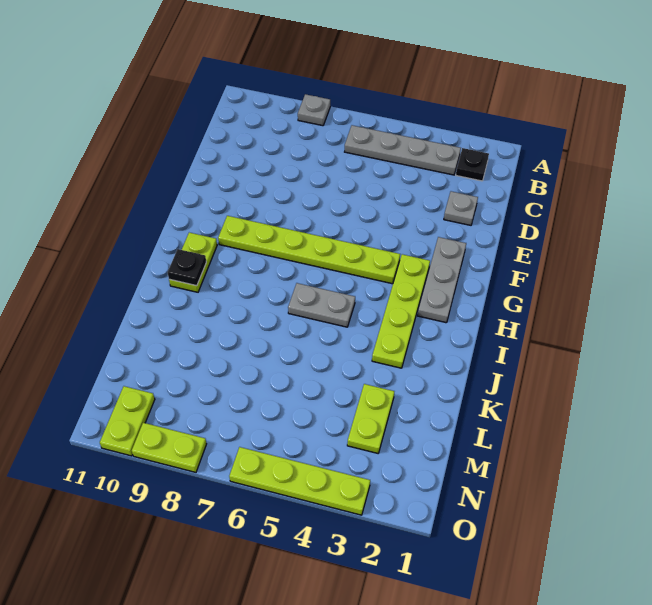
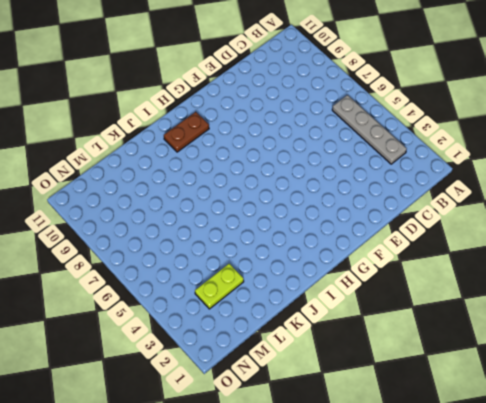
brown 1x2 plate [164,112,209,152] -> lime 1x2 plate [169,233,217,292]
none -> grey 1x1 plate [298,94,330,126]
none -> black 1x1 plate [456,148,489,181]
none -> grey 1x1 plate [444,191,478,225]

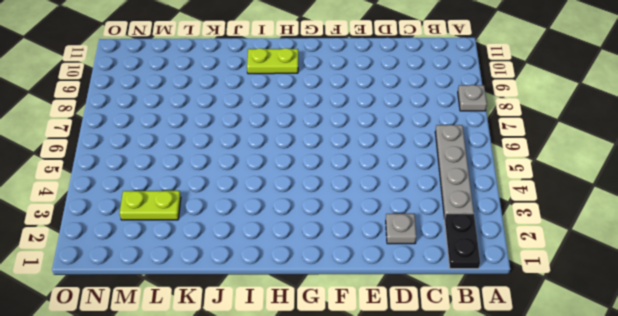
black 1x2 plate [445,214,480,269] -> black 1x1 plate [456,148,489,181]
none -> grey 1x3 plate [418,237,466,323]
none -> lime 1x4 plate [372,254,430,368]
none -> lime 1x6 plate [218,216,400,284]

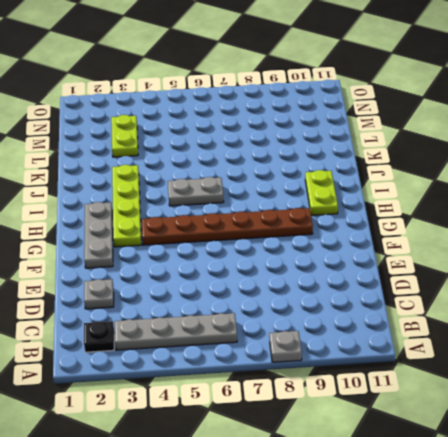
brown 1x6 plate [141,208,313,245] -> lime 1x6 plate [218,216,400,284]
none -> lime 1x2 plate [100,386,155,456]
none -> lime 1x4 plate [229,447,370,515]
none -> lime 1x2 plate [132,423,206,472]

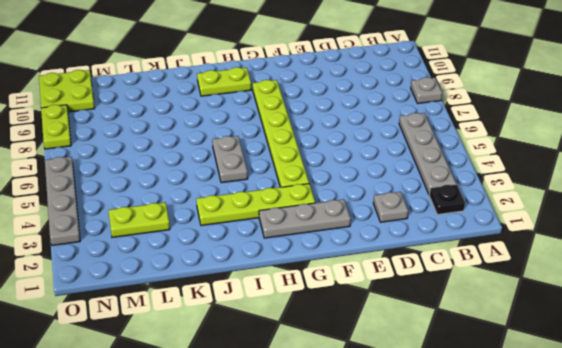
lime 2x2 plate [39,70,95,112] -> lime 1x2 plate [100,386,155,456]
grey 1x4 plate [45,157,80,245] -> lime 1x4 plate [229,447,370,515]
none -> black 1x1 plate [168,249,206,286]

